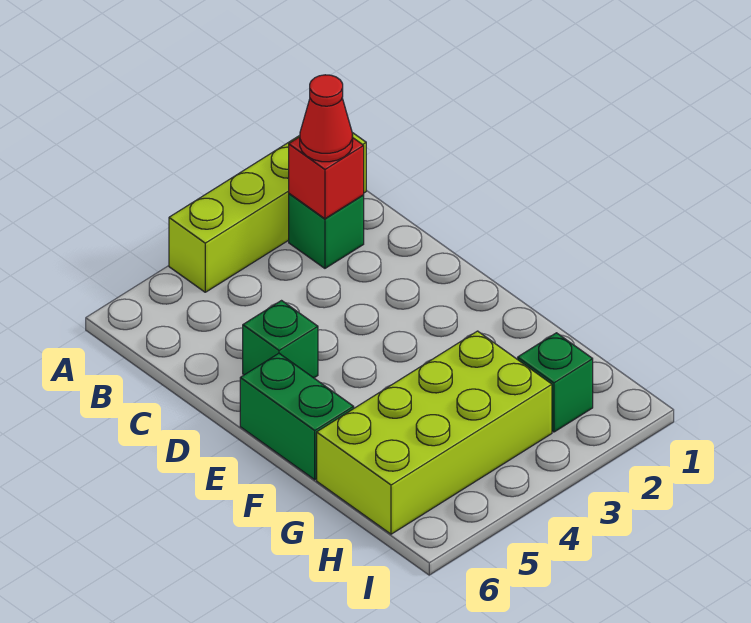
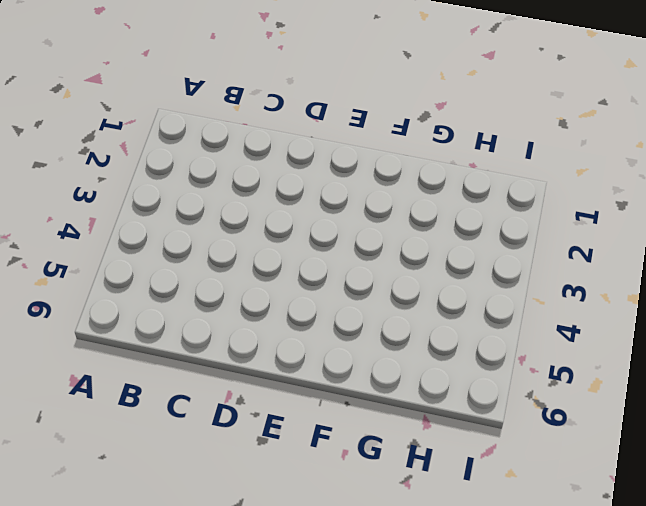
none -> lime 1x4 brick [169,133,366,292]
none -> green 1x1 brick [289,194,364,268]

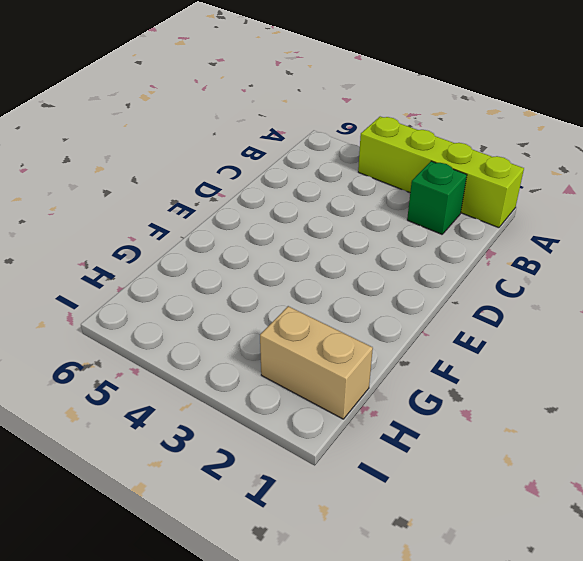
tan 1x2 brick [260,306,373,419] -> green 1x1 brick [518,333,593,432]
none -> green 1x1 brick [243,301,318,378]
none -> green 1x2 brick [240,353,354,480]

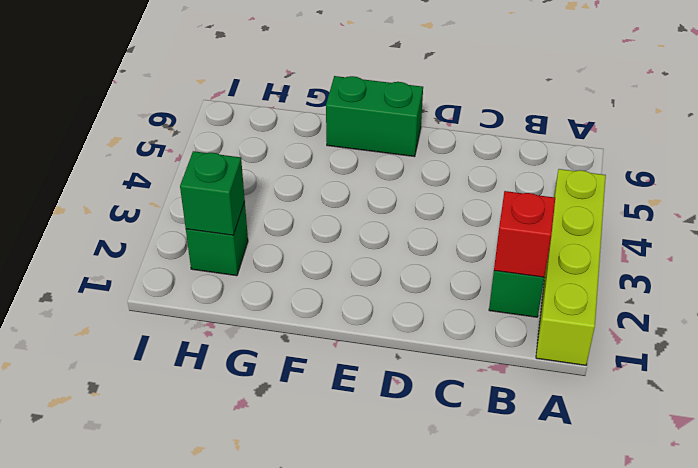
green 1x1 brick [180,151,245,235] -> green 1x1 brick moved to [243,301,318,378]
none -> lime 2x4 brick [317,331,552,534]
none -> red 1x1 cone [300,75,353,162]

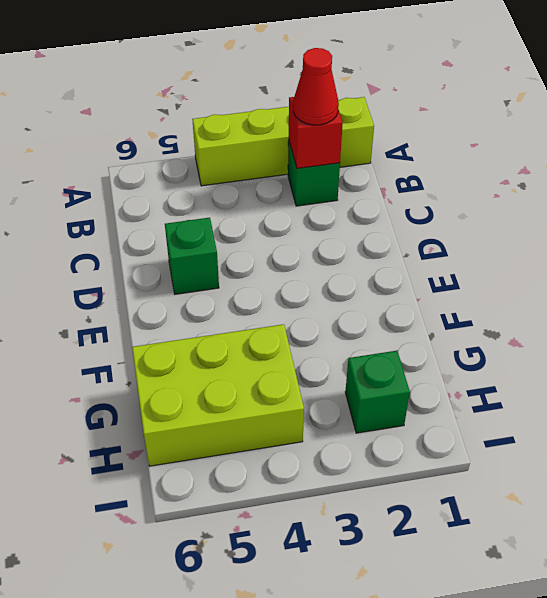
lime 2x3 brick [132,324,304,466] -> lime 2x4 brick [317,331,552,534]
none -> green 1x2 brick [240,353,354,480]

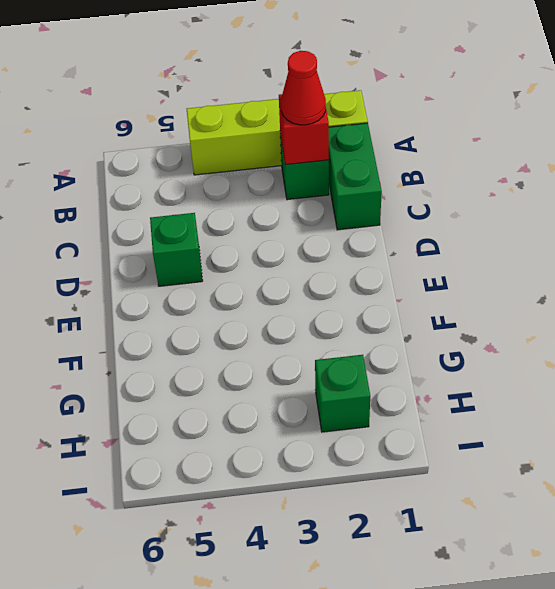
green 1x2 brick [329,123,382,230] -> green 1x2 brick moved to [240,353,354,480]
none -> lime 2x4 brick [317,331,552,534]

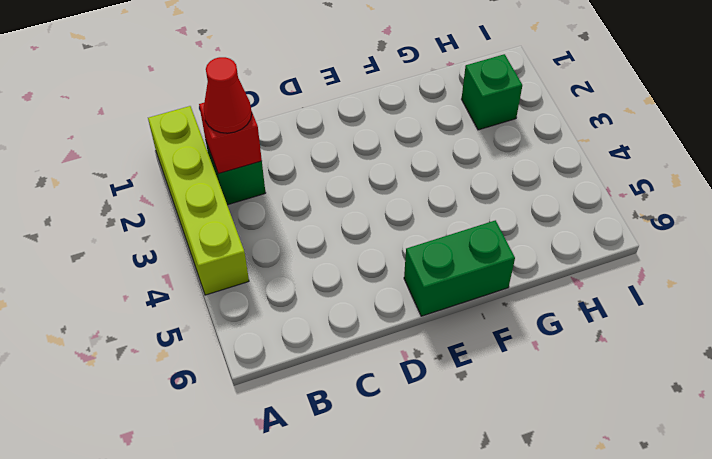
none -> green 1x1 brick [243,301,318,378]
none -> lime 2x4 brick [317,331,552,534]

